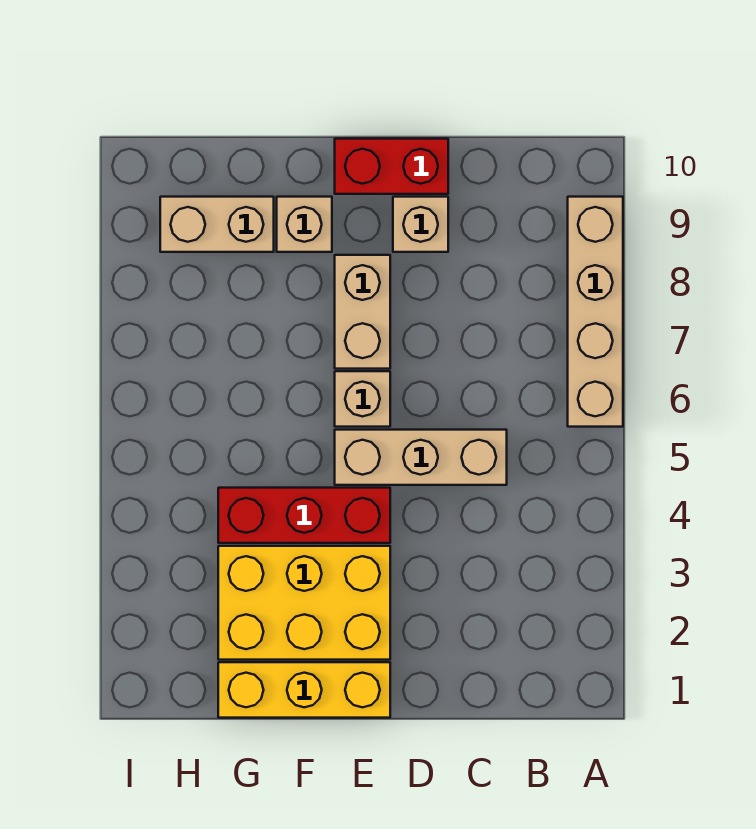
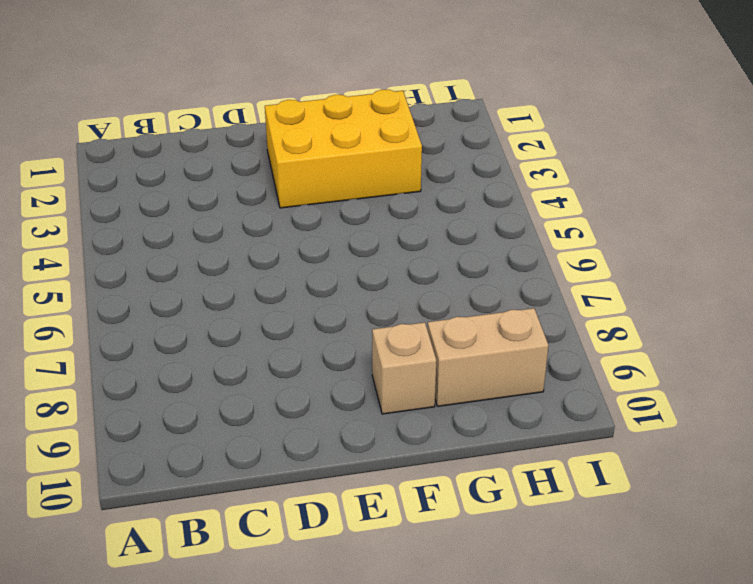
none -> tan 1x4 brick [568,197,623,427]
none -> tan 1x3 brick [335,430,507,485]

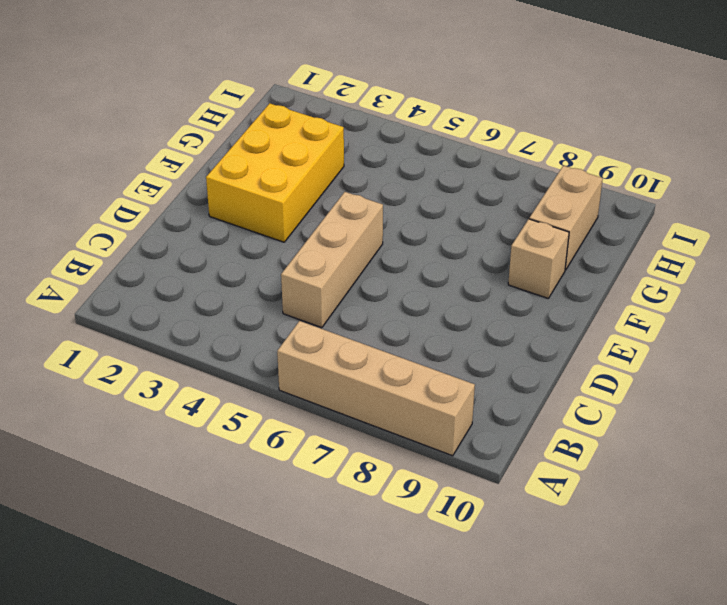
none -> tan 1x1 brick [393,197,448,252]
none -> red 1x2 brick [335,139,448,194]

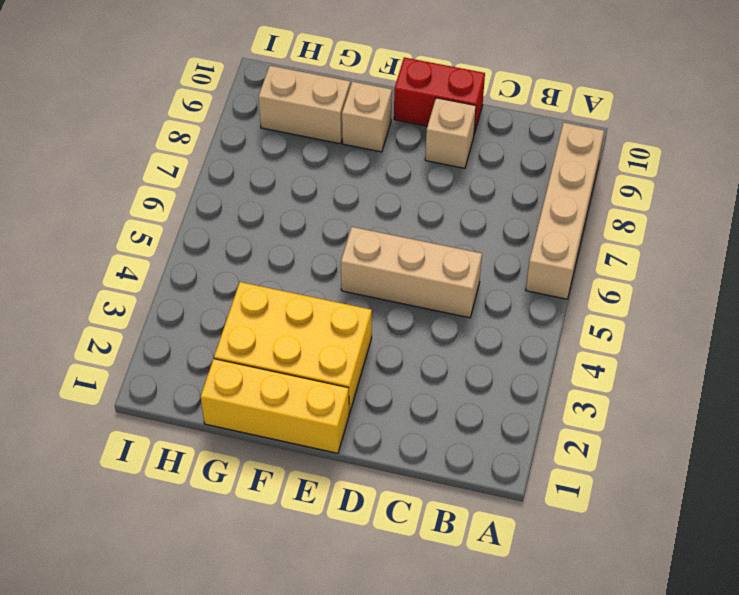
none -> red 1x3 brick [218,488,390,543]
none -> tan 1x1 brick [335,371,390,427]

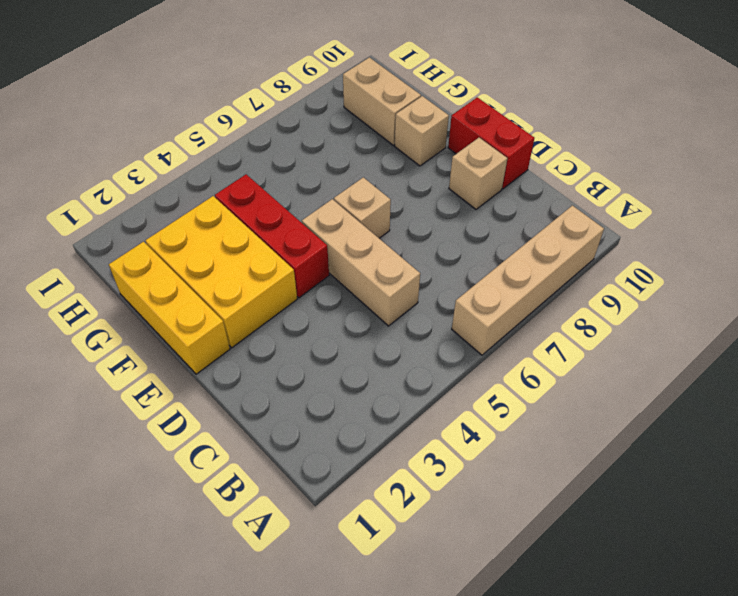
none -> tan 1x2 brick [335,255,390,369]

